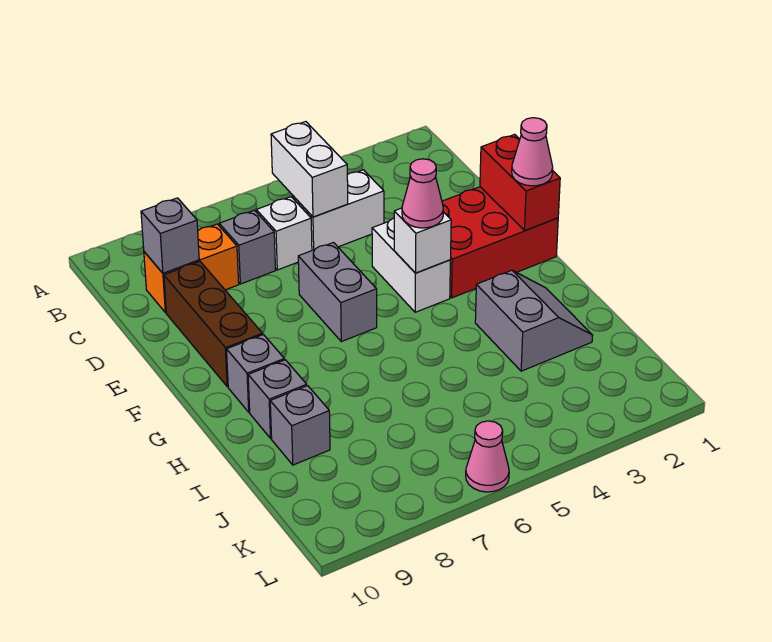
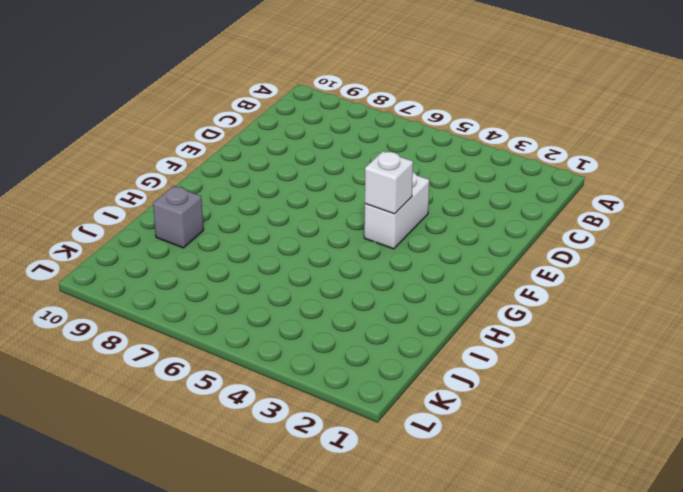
none -> white 1x2 brick [293,170,384,250]
none -> white 1x1 brick [256,197,312,270]
none -> grey 1x1 brick [219,210,276,284]

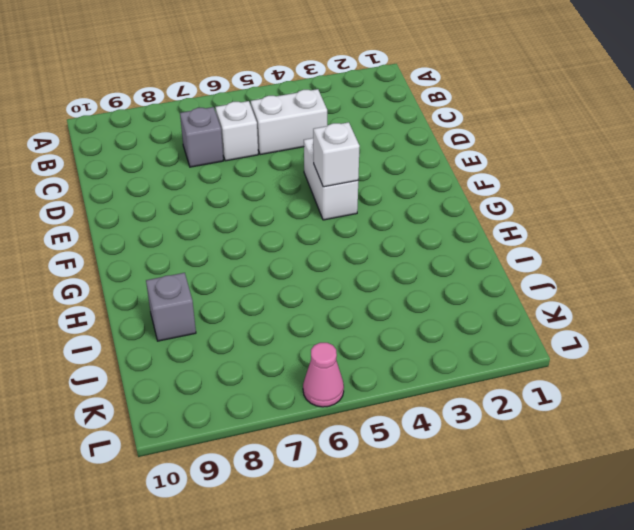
none -> orange 1x2 brick [144,224,239,313]
none -> brown 1x3 brick [164,262,263,387]
none -> red 2x3 brick [442,187,558,298]

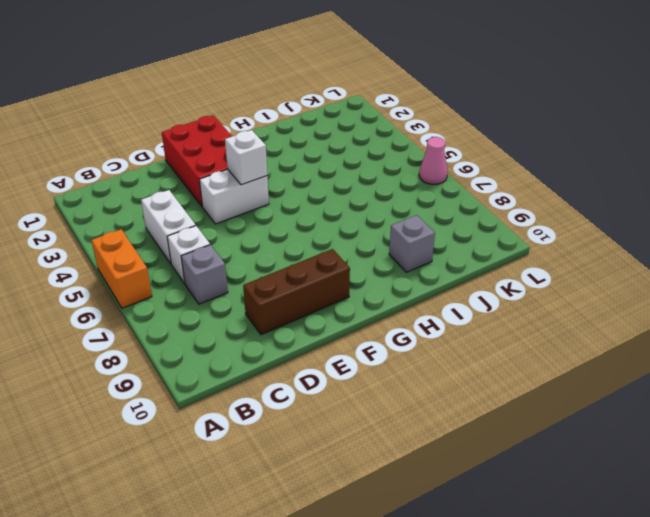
orange 1x2 brick [92,229,152,308] -> orange 1x2 brick moved to [144,224,239,313]
none -> grey 1x2 brick [298,243,377,342]
none -> grey 1x1 brick [227,335,284,412]
none -> grey 2x2 slope [475,270,593,371]

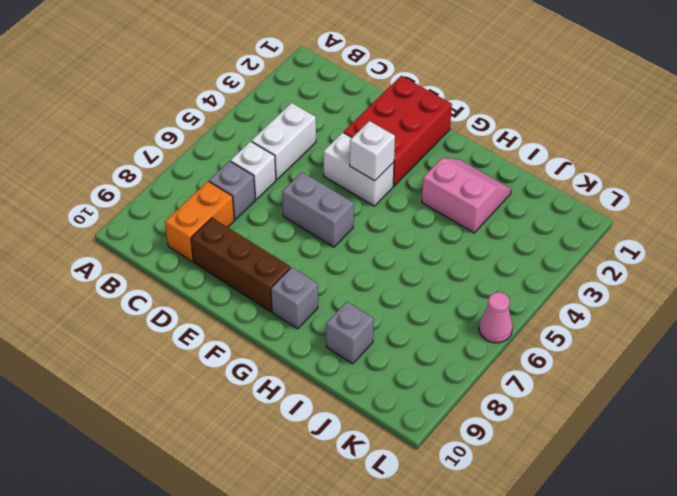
pink 2x2 slope [422,158,511,233] -> grey 2x2 slope [475,270,593,371]
none -> grey 1x1 brick [248,360,307,438]
none -> white 1x2 brick [271,122,348,217]
none -> grey 1x1 brick [141,198,199,273]

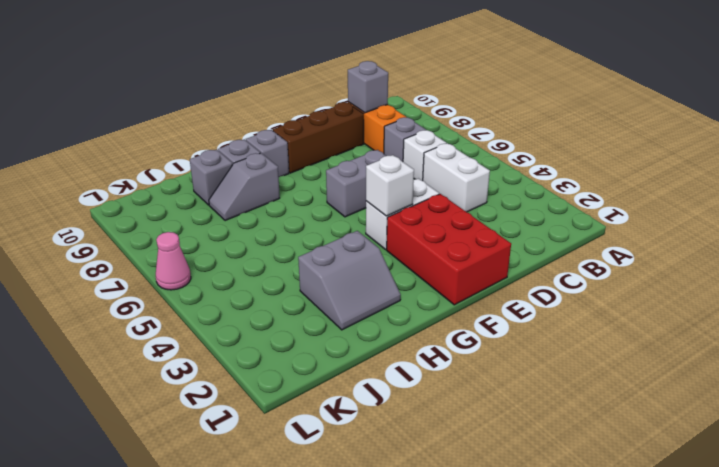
grey 1x2 slope [209,153,280,221] -> none
none -> white 1x2 brick [271,122,348,217]
none -> red 1x2 brick [480,134,560,230]
none -> pink 1x1 cone [512,118,553,186]

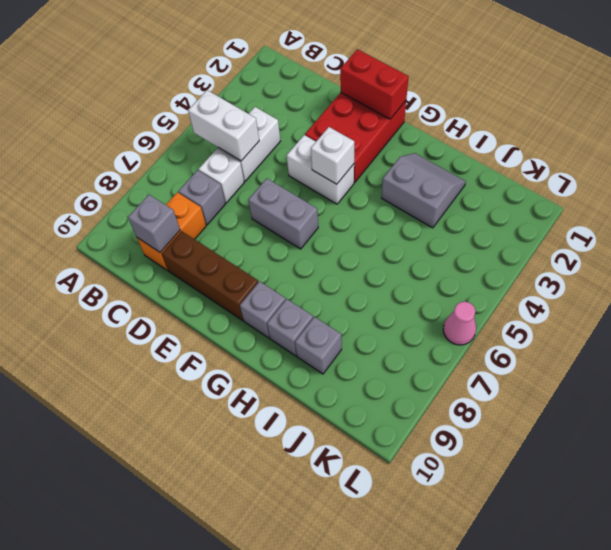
none -> pink 1x1 cone [512,118,553,186]
none -> pink 1x1 cone [402,159,443,228]

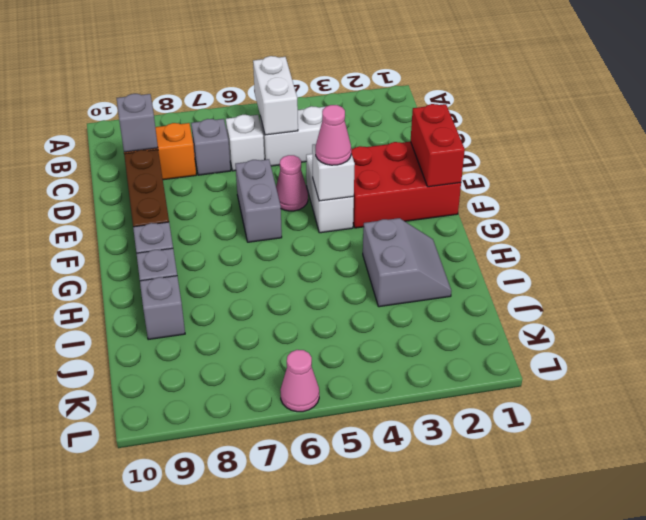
pink 1x1 cone [276,155,308,211] -> pink 1x1 cone moved to [512,118,553,186]

